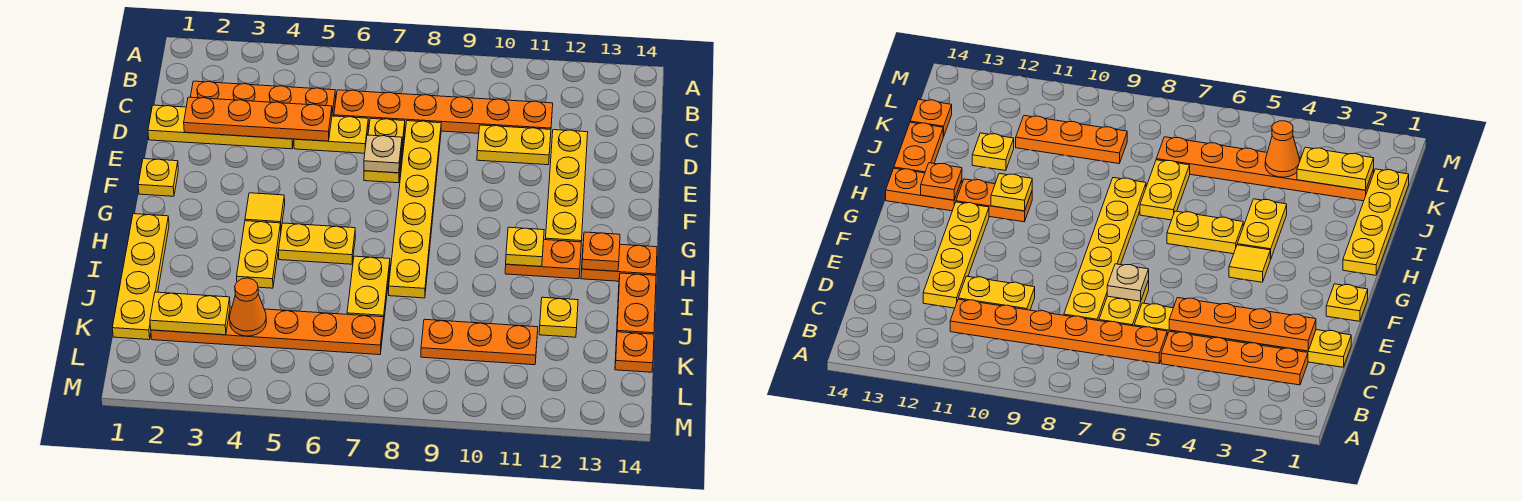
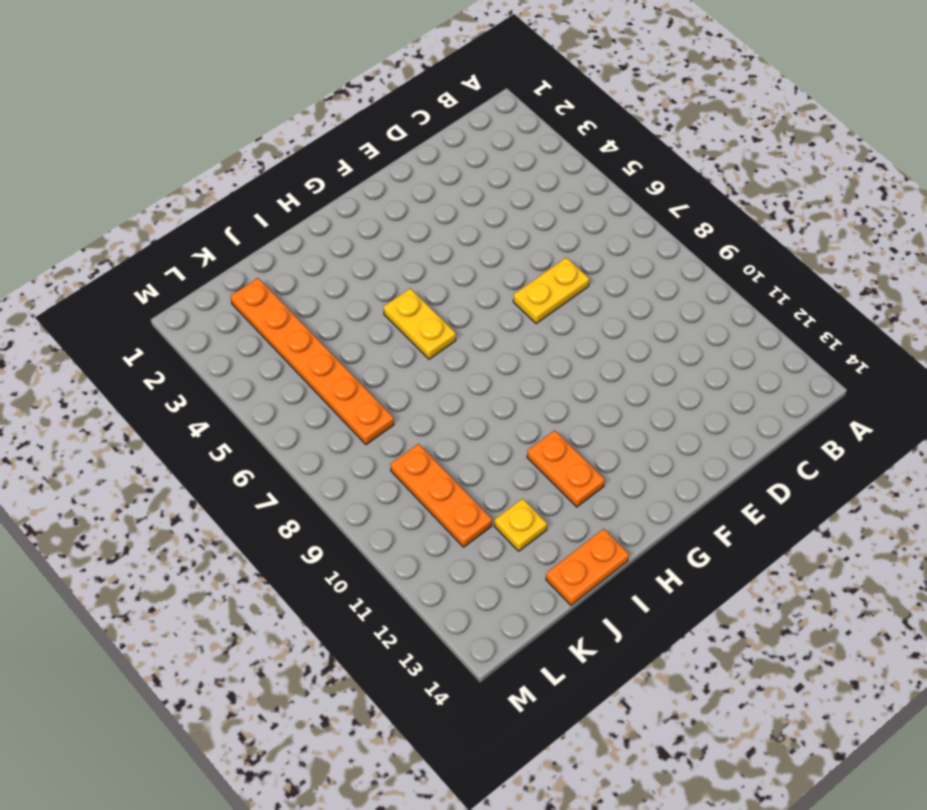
none -> orange 1x4 plate [191,81,336,116]
none -> orange 1x6 plate [334,90,553,133]
none -> yellow 1x4 plate [148,105,294,149]

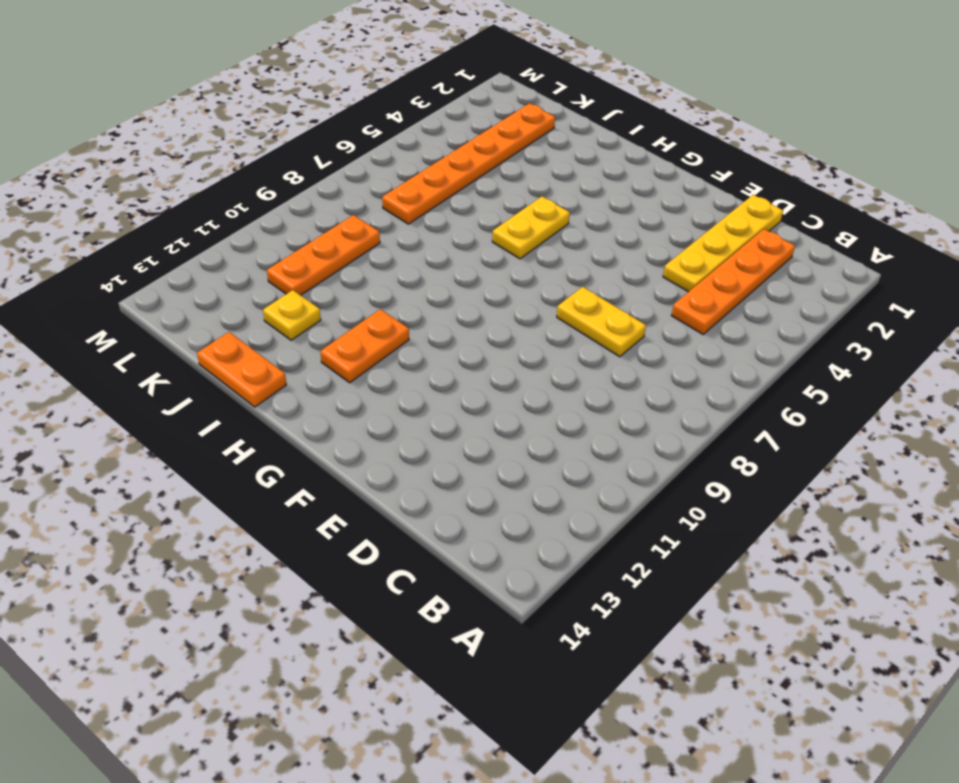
none -> orange 1x6 plate [334,90,553,133]
none -> yellow 1x2 plate [294,116,368,153]
none -> yellow 1x6 plate [389,121,441,298]

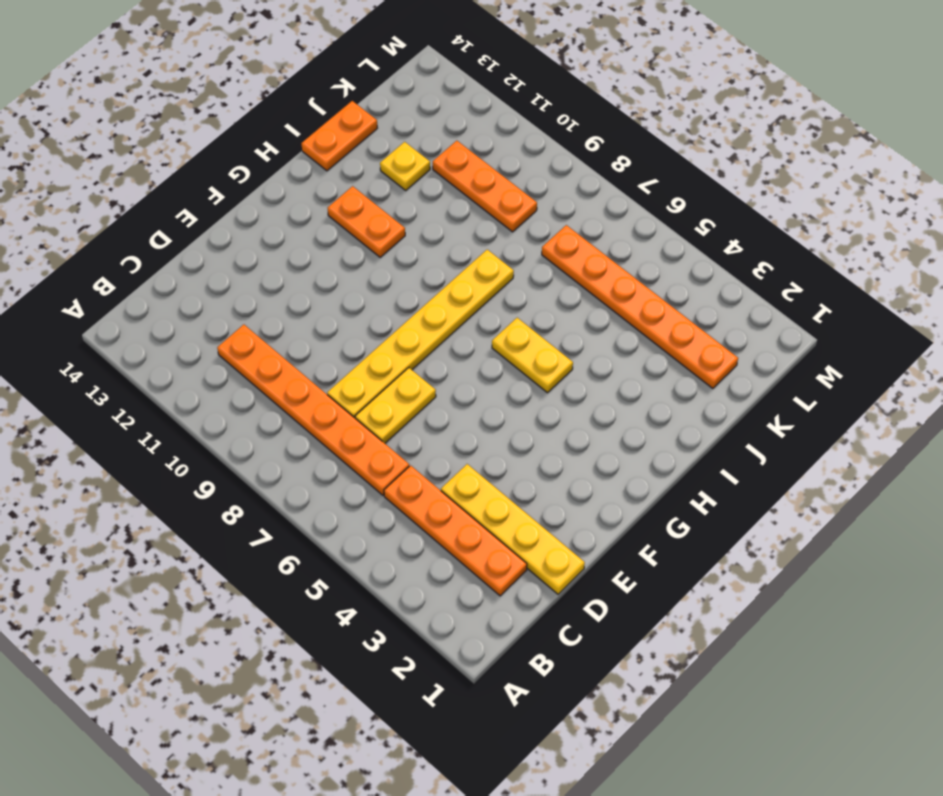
none -> yellow 1x2 plate [294,116,368,153]
none -> yellow 1x2 plate [477,125,551,165]
none -> yellow 1x4 plate [545,130,588,242]

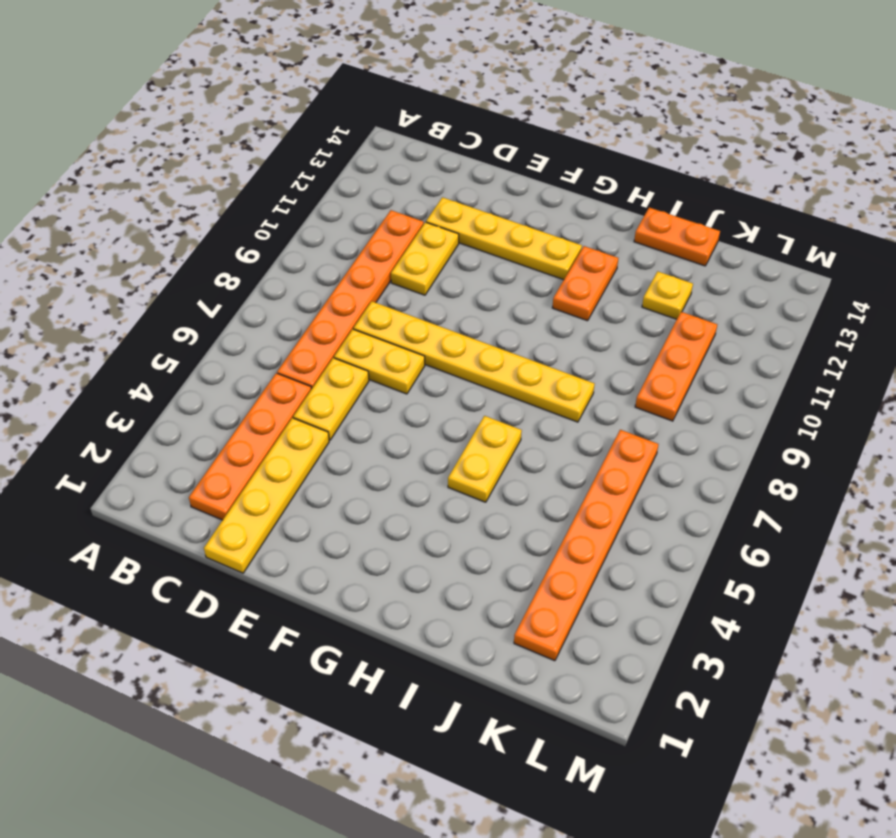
none -> yellow 1x1 plate [138,159,178,196]
none -> yellow 1x1 tile [245,193,285,228]
none -> yellow 1x4 plate [112,214,169,340]

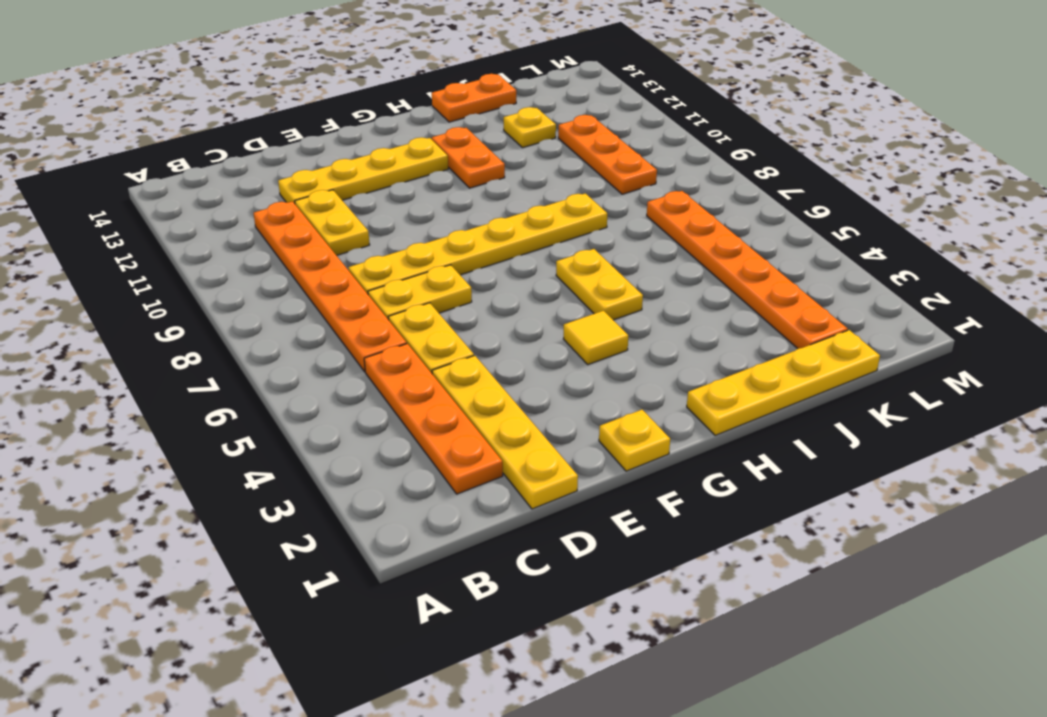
none -> yellow 1x2 plate [237,221,281,288]
none -> orange 1x2 plate [581,244,657,281]
none -> yellow 1x2 plate [347,256,390,318]

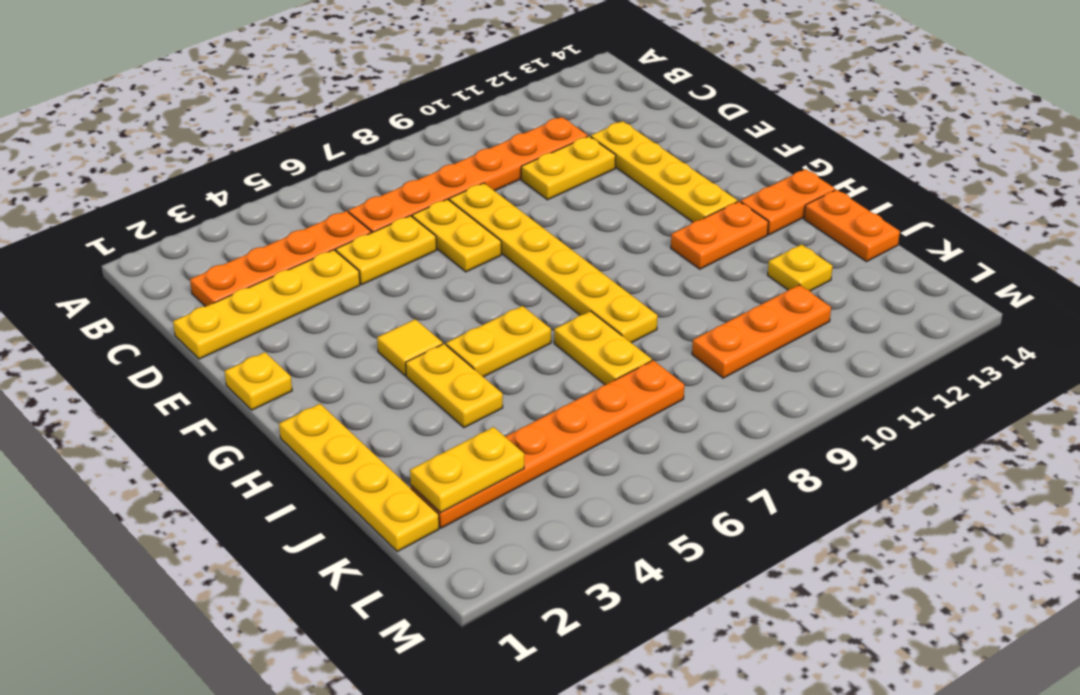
none -> orange 1x1 plate [615,332,654,372]
none -> orange 1x4 plate [184,97,332,141]
none -> tan 1x1 plate [364,135,402,173]

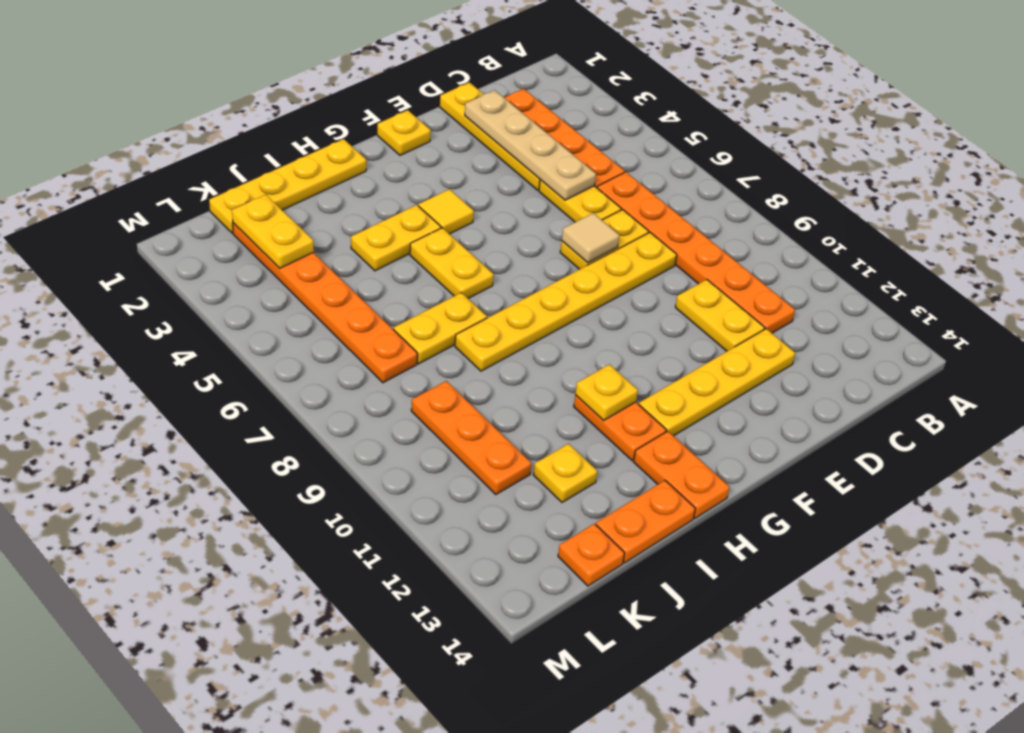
tan 1x4 plate [465,90,596,200] -> orange 1x4 plate [184,97,332,141]
tan 1x1 tile [562,213,620,263] -> tan 1x1 plate [364,135,402,173]
none -> orange 1x1 plate [582,232,620,271]
none -> orange 1x1 cone [230,278,266,336]

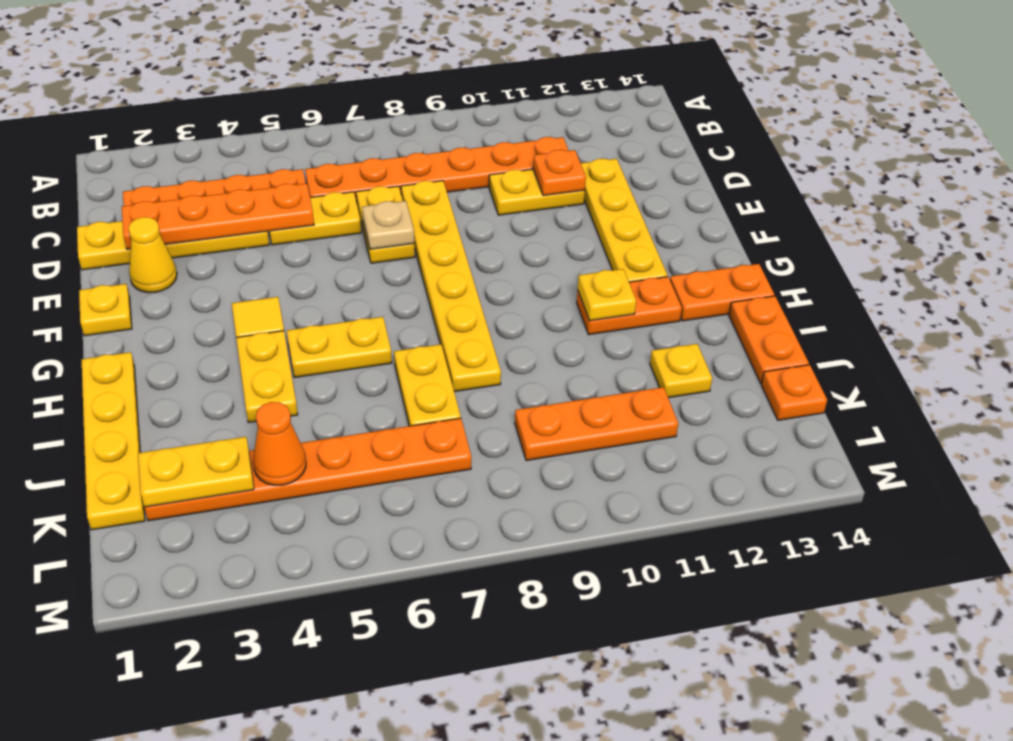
orange 1x1 plate [533,150,586,196] -> orange 1x1 plate moved to [582,232,620,271]
yellow 1x1 cone [128,217,177,293] -> none

